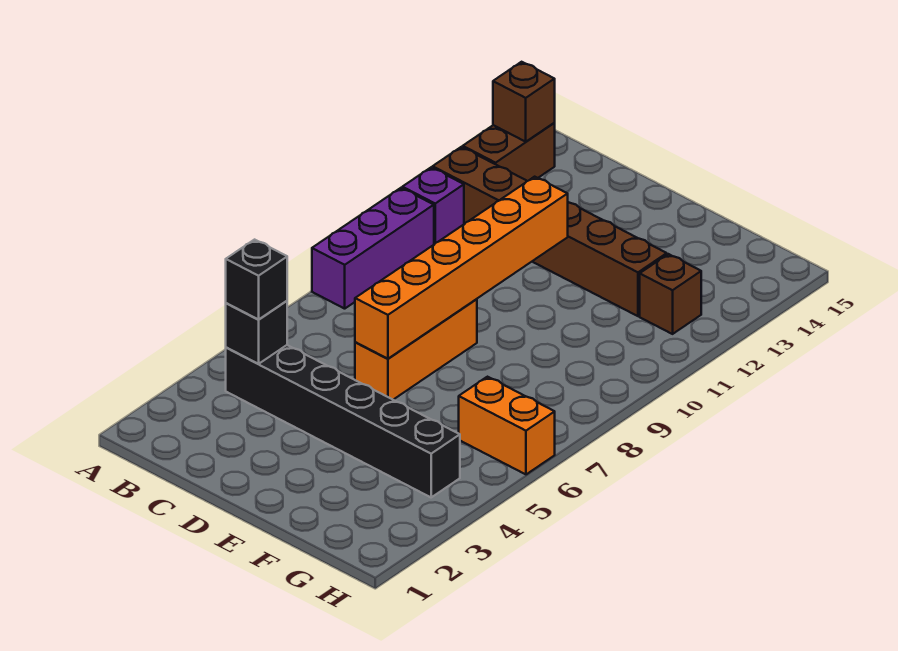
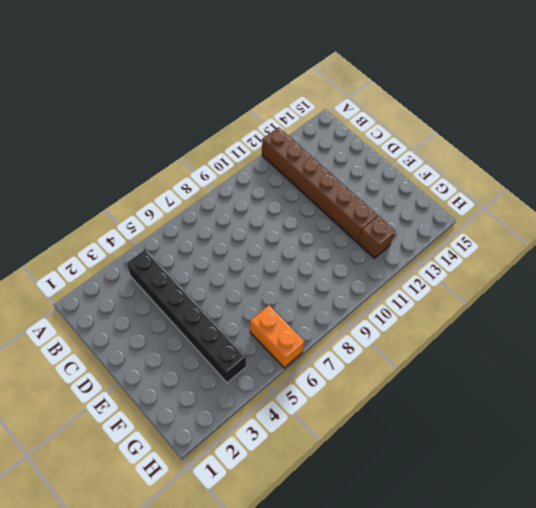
none -> purple 1x3 brick [312,188,434,309]
none -> purple 1x1 brick [402,167,464,244]
none -> brown 1x2 brick [463,123,555,181]

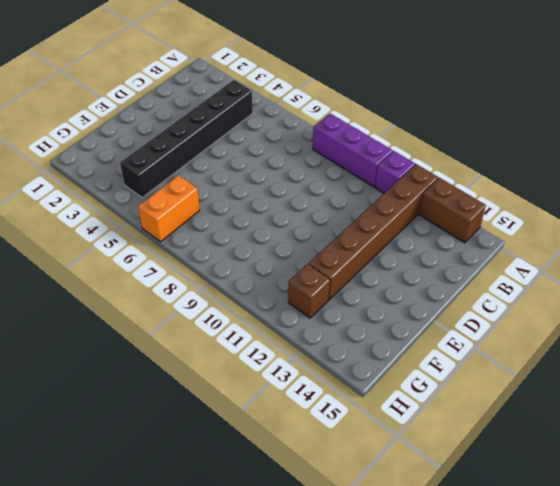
none -> orange 1x3 brick [355,299,477,400]
none -> brown 1x1 brick [493,62,555,142]
none -> black 1x1 brick [226,301,287,364]

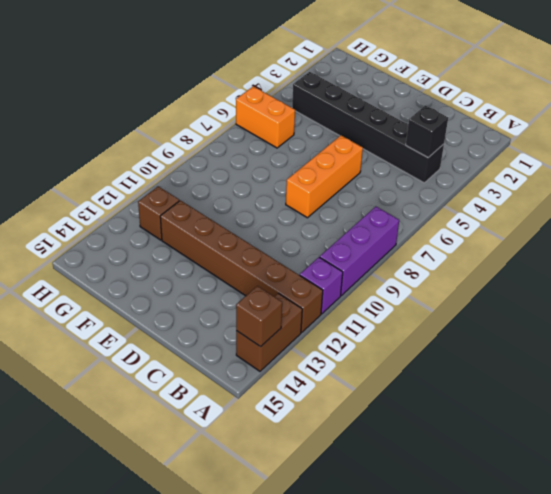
none -> orange 1x6 brick [355,177,568,359]
none -> black 1x1 brick [226,240,287,320]

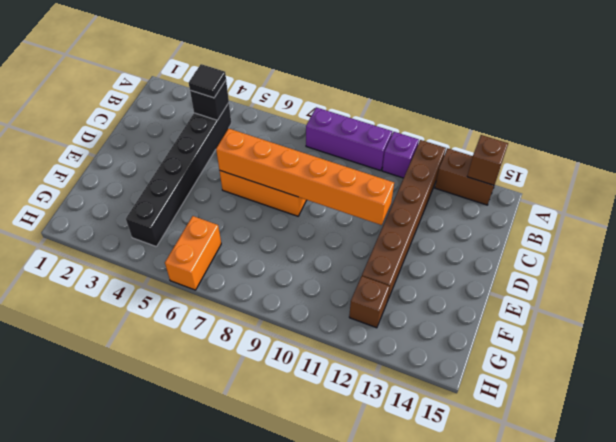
black 1x1 tile [189,64,226,98] -> black 1x1 brick [226,240,287,320]

